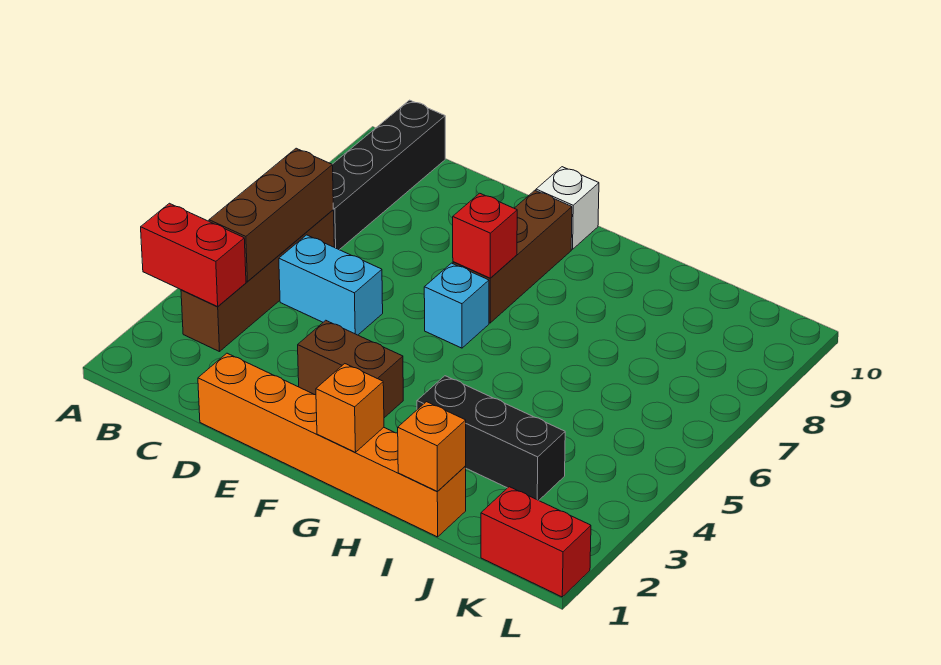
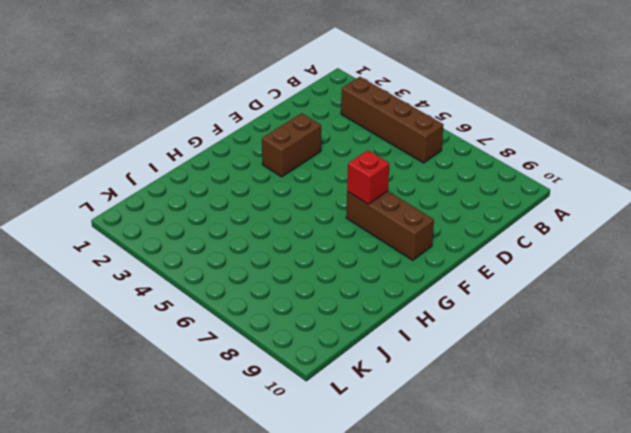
none -> black 1x4 brick [332,100,445,250]
none -> cyan 1x2 brick [279,235,383,335]
none -> orange 1x6 brick [198,353,466,537]

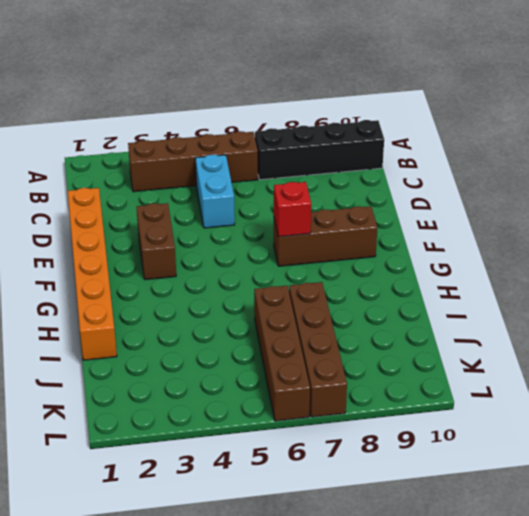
brown 1x4 brick [254,286,310,421] -> none
brown 1x4 brick [289,282,347,417] -> none
none -> cyan 1x1 brick [424,263,489,348]
none -> white 1x1 brick [536,167,599,249]
none -> black 1x3 brick [417,376,565,500]

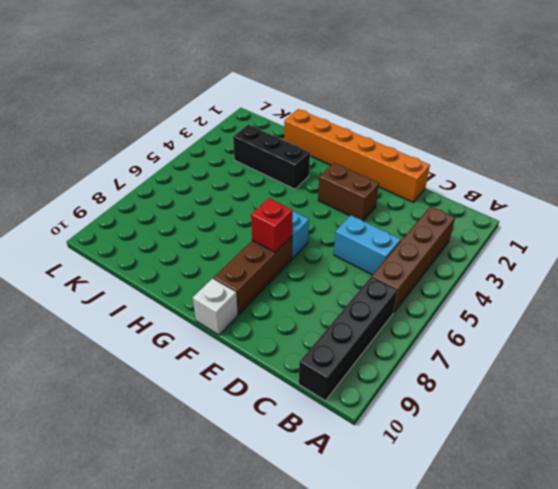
none -> red 1x2 brick [481,487,591,597]
none -> red 1x2 brick [141,203,246,307]
none -> brown 1x3 brick [209,148,333,281]

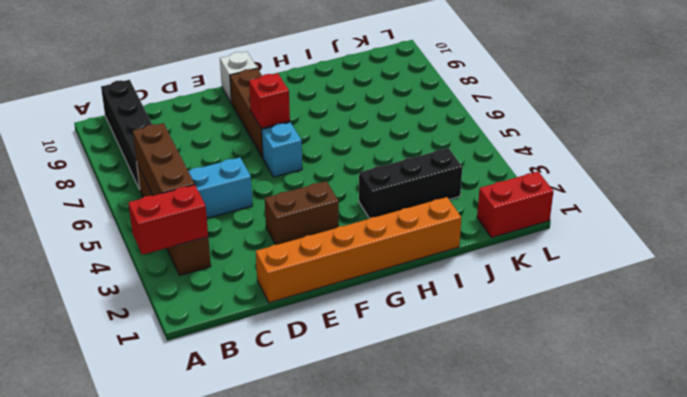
none -> orange 1x1 brick [316,364,384,452]
none -> orange 1x1 brick [398,402,466,492]

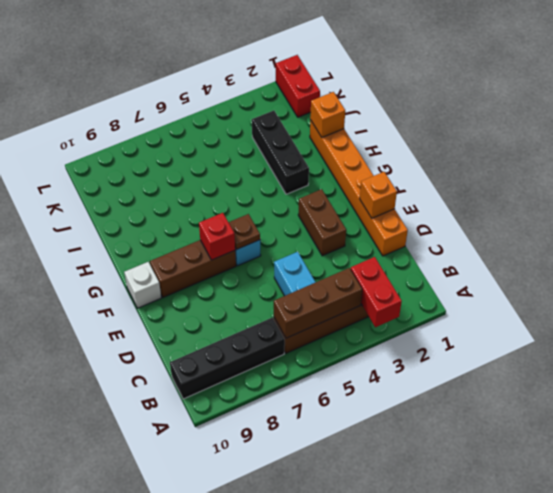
orange 1x1 brick [360,172,397,218] -> orange 1x1 brick moved to [316,364,384,452]
brown 1x1 plate [229,214,260,249] -> none

